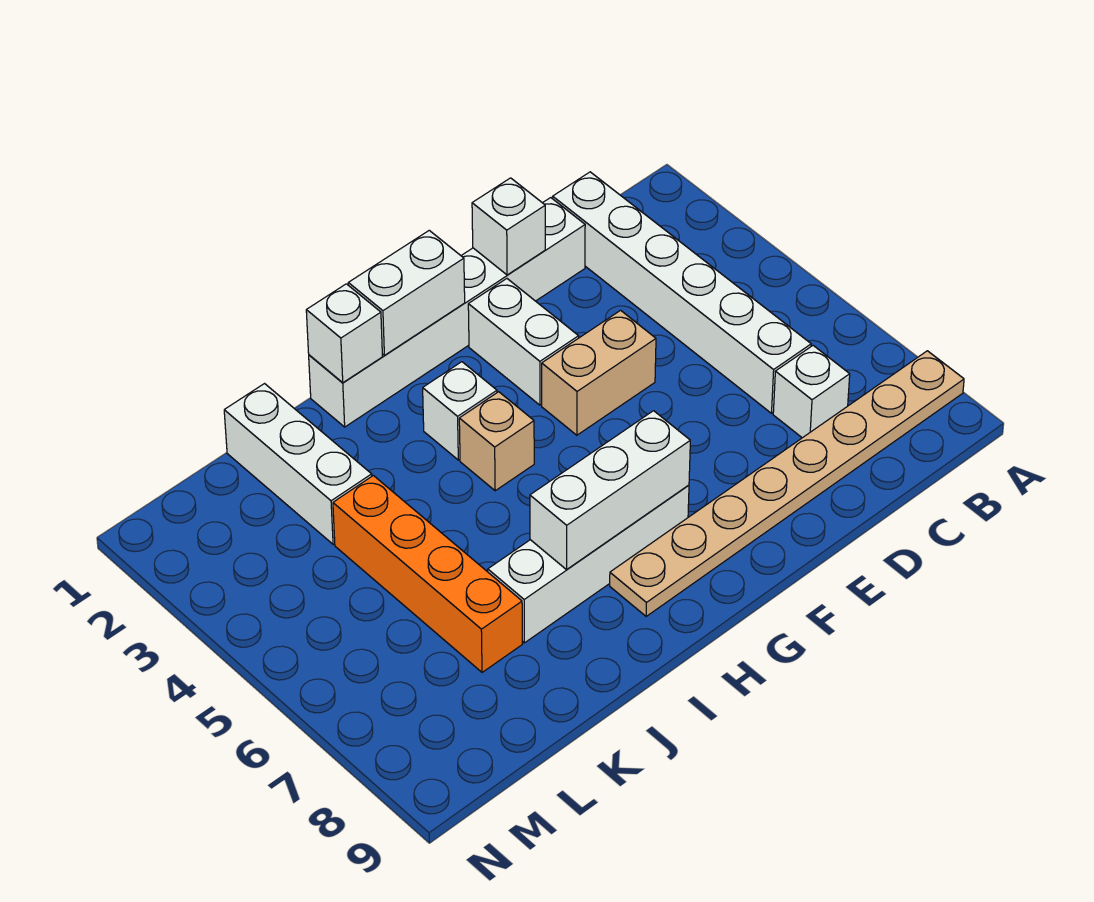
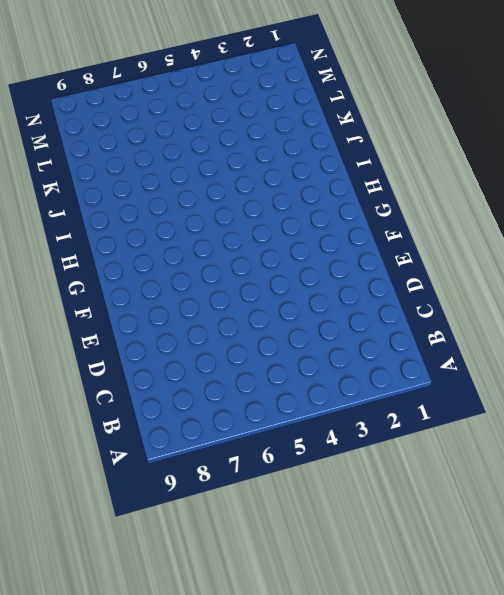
none -> tan 1x8 plate [610,351,964,616]
none -> white 1x6 brick [553,172,811,413]
none -> white 1x1 brick [773,346,850,438]

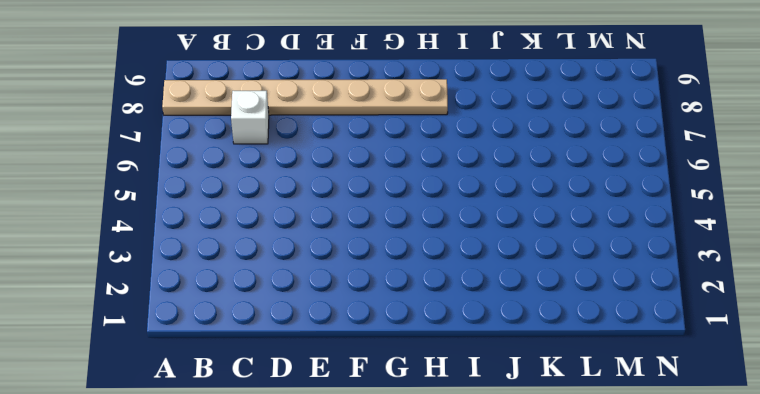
none -> white 1x6 brick [553,172,811,413]
none -> white 1x6 brick [309,198,585,427]
none -> tan 1x2 brick [542,310,656,435]

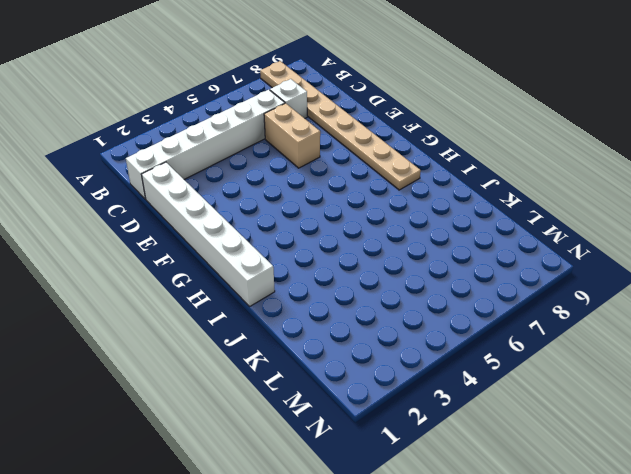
tan 1x2 brick [264,103,320,168] -> tan 1x2 brick moved to [542,310,656,435]
none -> white 1x2 brick [468,279,579,405]
none -> white 1x4 brick [488,485,689,643]
none -> white 1x1 brick [423,362,497,460]

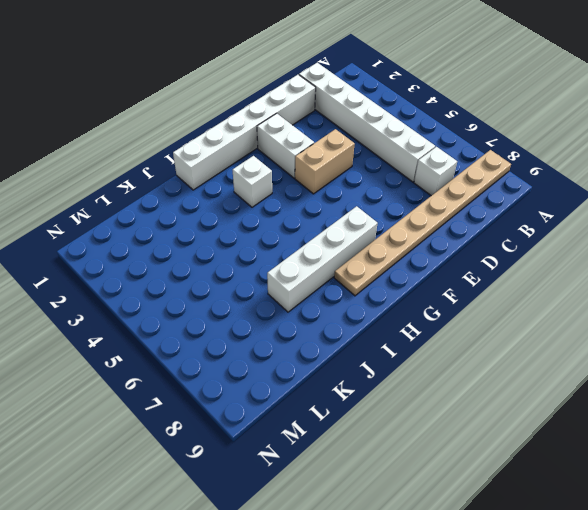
none -> tan 1x1 brick [459,392,534,491]
none -> white 1x3 brick [224,384,372,544]
none -> orange 1x4 brick [333,476,522,672]

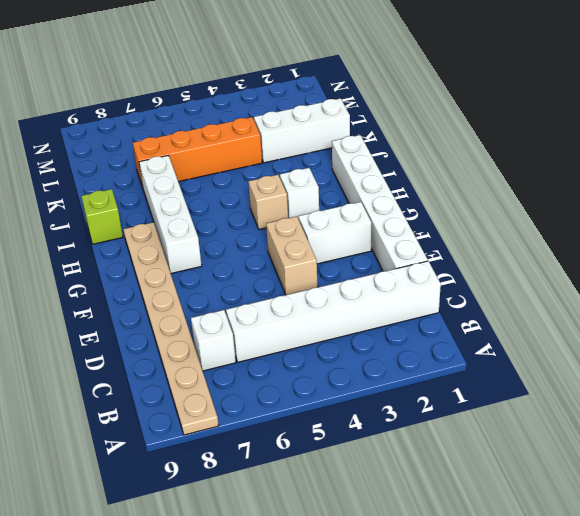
lime 1x1 brick [81,189,123,244] -> none
none -> white 1x1 brick [472,178,545,275]
none -> white 1x2 brick [348,230,465,355]
none -> white 1x3 brick [530,411,690,570]

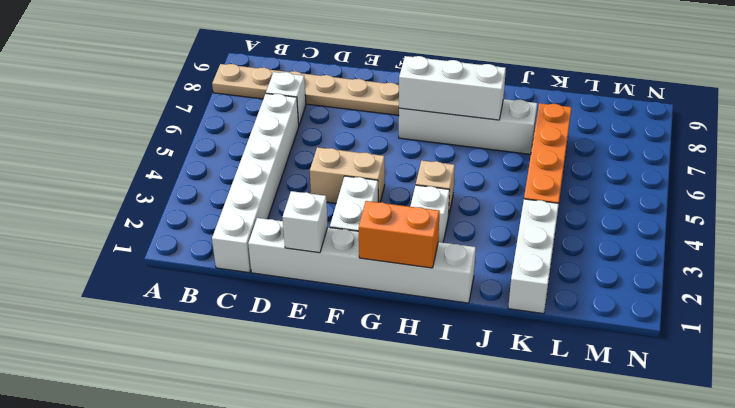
orange 1x2 brick [359,201,440,268] -> white 1x2 brick [348,230,465,355]
none -> white 1x1 brick [306,284,382,383]

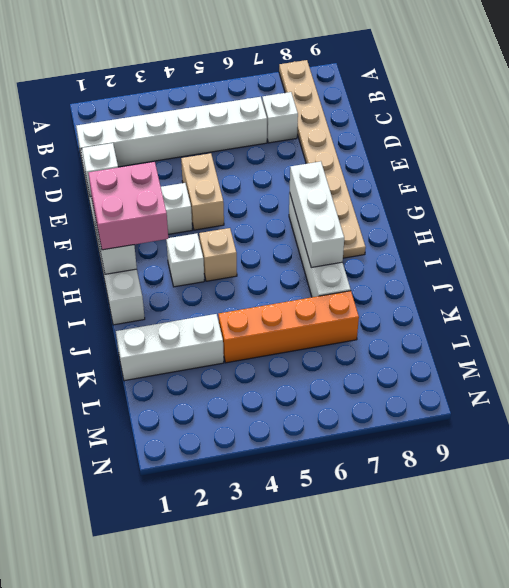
pink 2x2 brick [89,162,168,250] -> none
none -> white 1x1 brick [306,284,382,383]

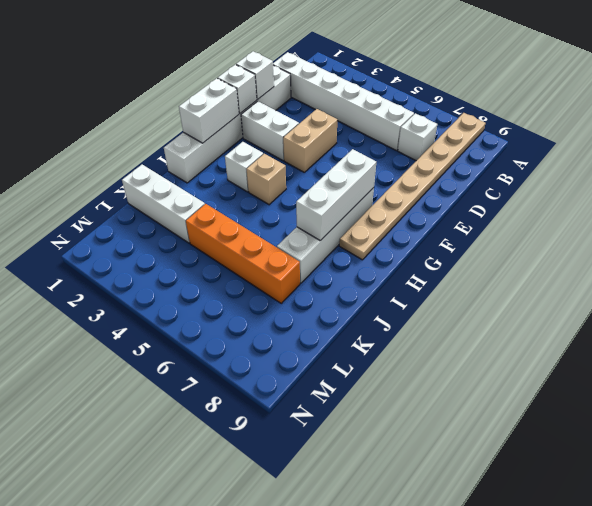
white 1x1 brick [218,65,257,113] -> white 1x1 brick moved to [306,284,382,383]

